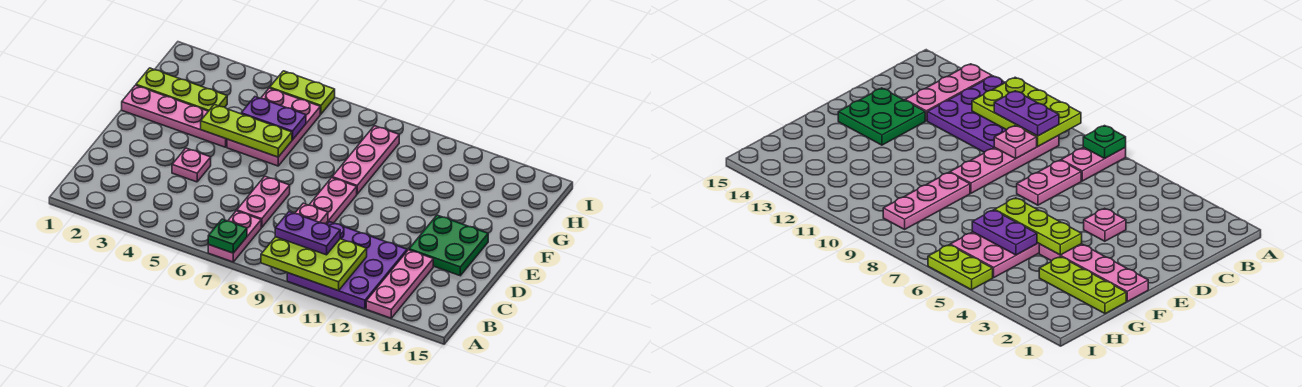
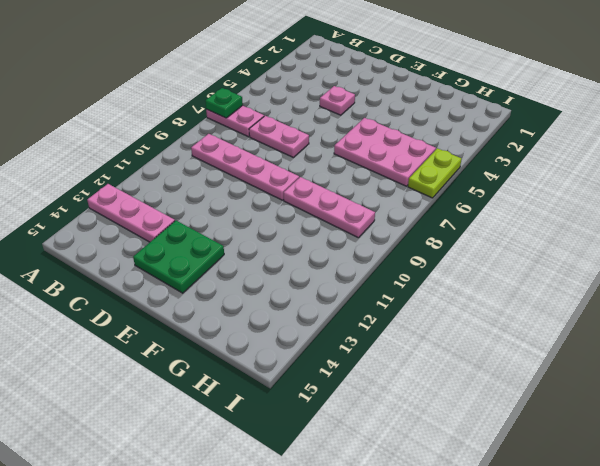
none -> purple 3x3 plate [287,222,407,309]
none -> pink 1x4 plate [122,85,227,147]
none -> lime 1x3 plate [136,68,227,111]

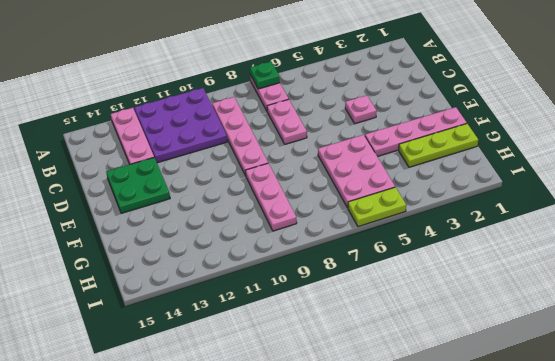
none -> lime 2x3 plate [261,237,367,291]
none -> pink 1x1 plate [295,203,328,224]
none -> lime 1x3 plate [201,104,292,157]

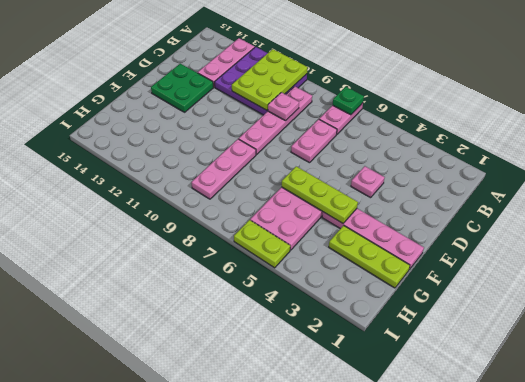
lime 2x3 plate [232,49,308,110] -> lime 2x3 plate turned to [261,237,367,291]
none -> purple 1x2 plate [241,97,306,140]
none -> purple 1x2 plate [275,212,340,255]

